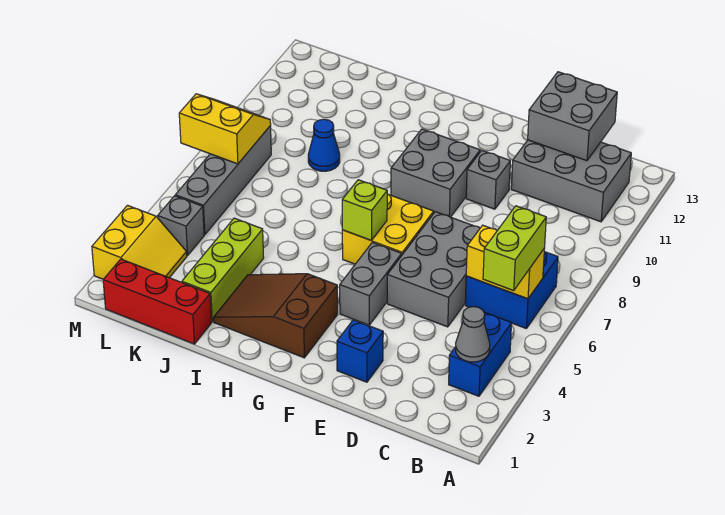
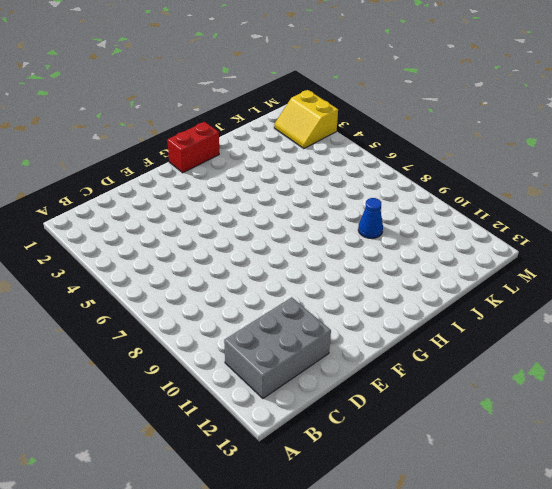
red 1x2 brick [167,122,219,173] -> none
none -> blue 1x2 brick [449,312,512,396]
none -> blue 2x2 brick [465,252,558,329]
none -> grey 2x3 brick [387,212,480,327]

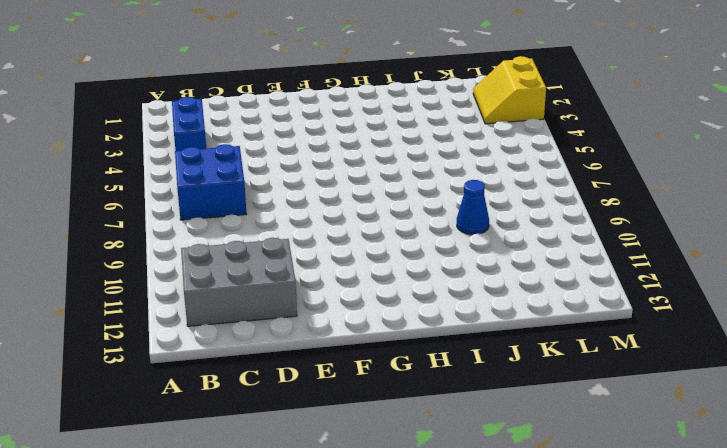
none -> grey 2x3 brick [387,212,480,327]
none -> blue 1x1 brick [337,320,383,382]
none -> grey 1x1 brick [466,151,510,209]

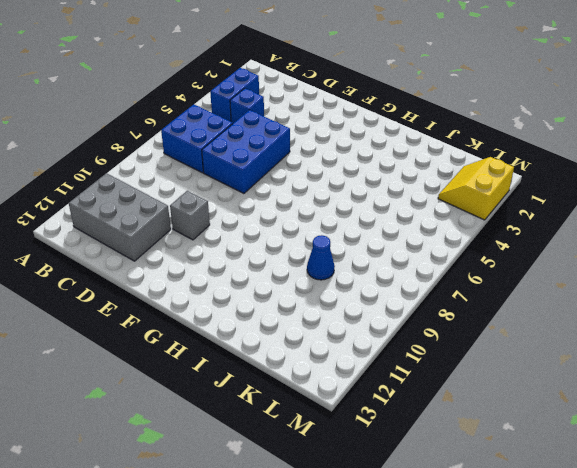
blue 1x1 brick [230,88,264,123] -> blue 1x1 brick moved to [337,320,383,382]
blue 2x3 brick [202,110,290,193] -> grey 2x3 brick [387,212,480,327]
none -> grey 1x2 brick [340,243,402,325]
none -> yellow 2x2 brick [342,194,434,264]
none -> grey 2x2 brick [391,129,480,217]

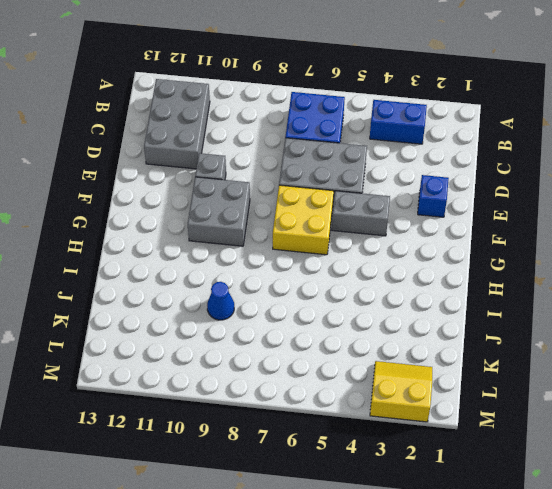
none -> brown 2x3 slope [214,274,338,358]
none -> red 1x3 brick [103,259,212,344]
none -> lime 1x3 brick [182,218,264,322]

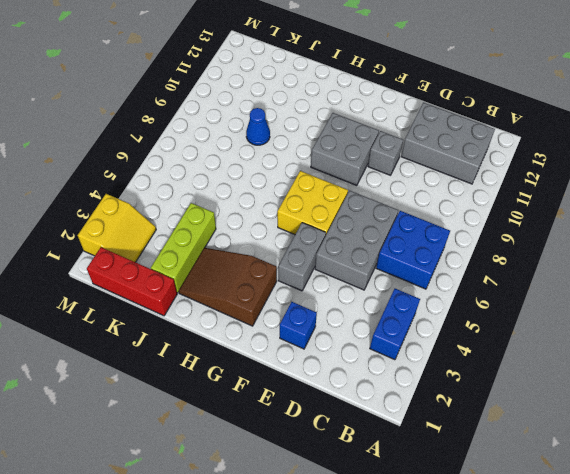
none -> grey 1x1 brick [158,196,204,256]
none -> grey 1x4 brick [175,126,271,235]
none -> grey 1x1 cone [456,307,490,362]

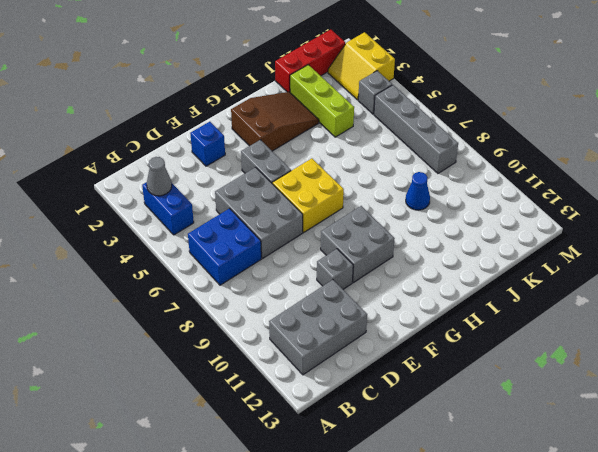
none -> yellow 1x2 brick [466,225,545,299]
none -> grey 2x2 brick [528,72,617,161]
none -> lime 1x1 brick [342,180,387,240]

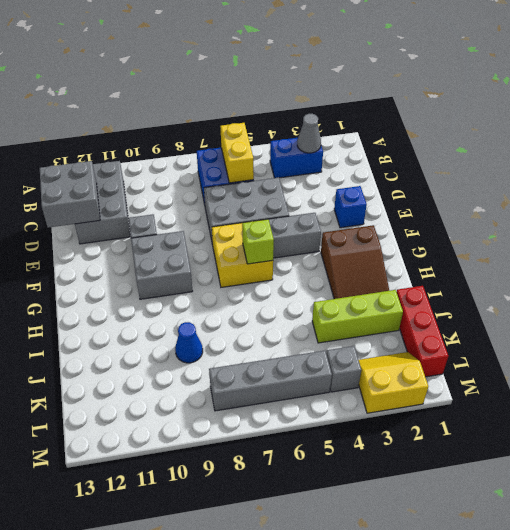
none -> yellow 2x2 slope [179,94,271,164]
none -> lime 1x2 brick [483,206,546,291]

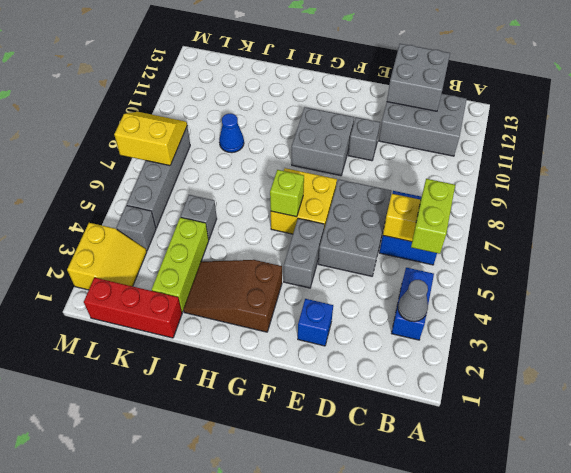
grey 1x1 brick [180,195,217,240] -> none

